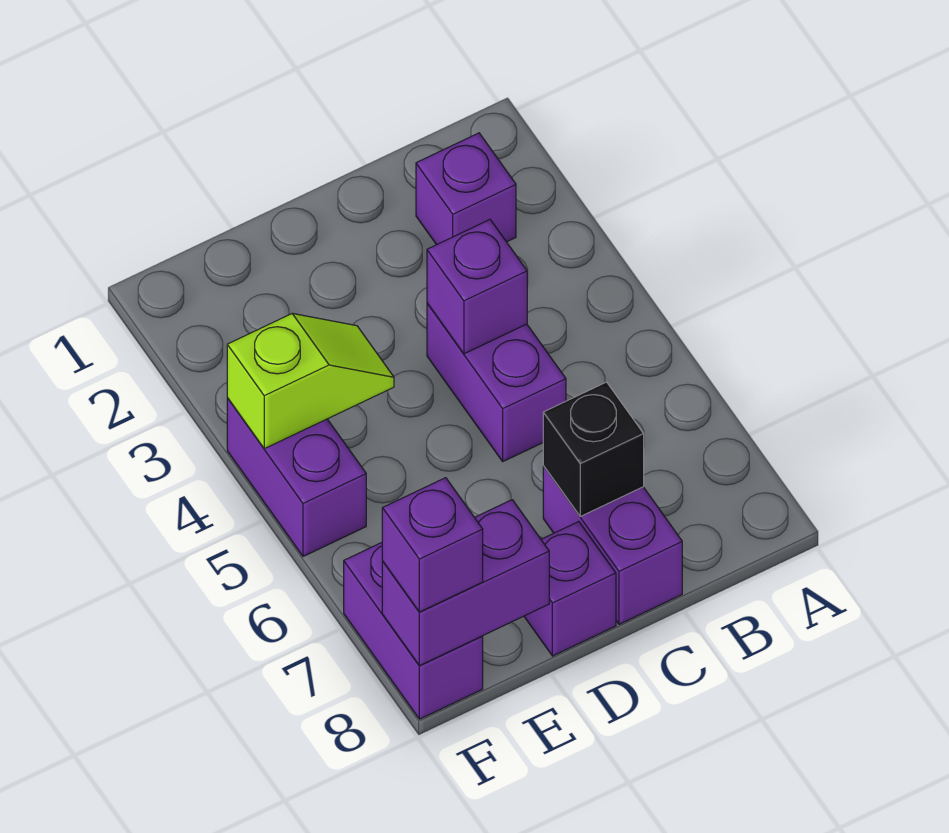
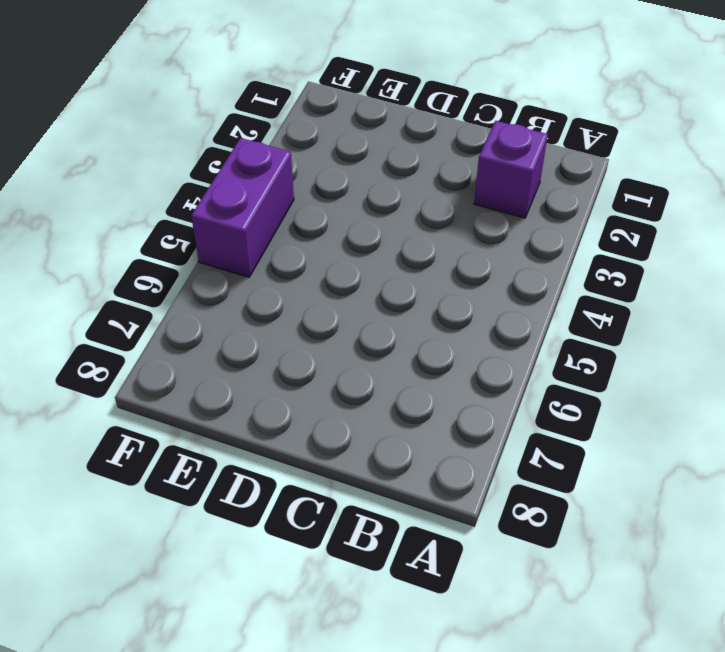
none -> purple 1x2 brick [427,303,566,461]
none -> purple 1x2 brick [543,466,682,624]

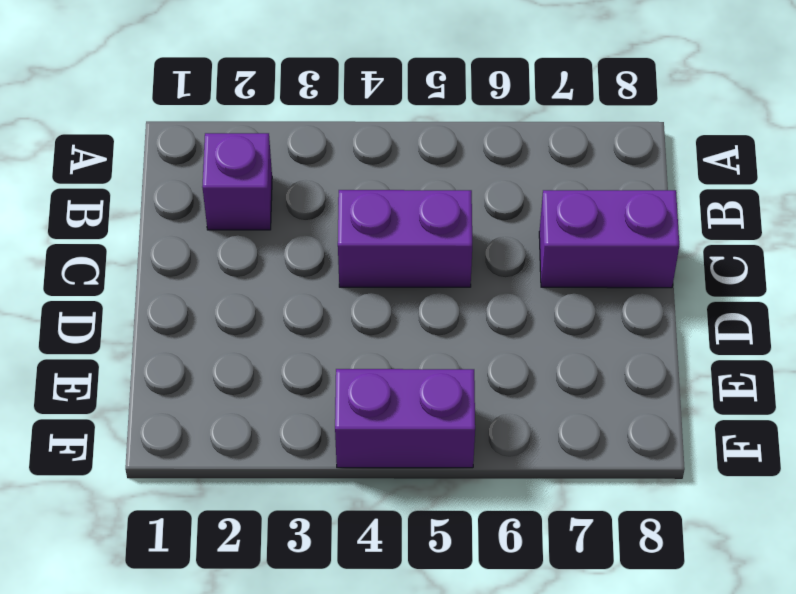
none -> purple 1x1 brick [524,522,616,656]
none -> purple 1x2 brick [344,543,483,719]

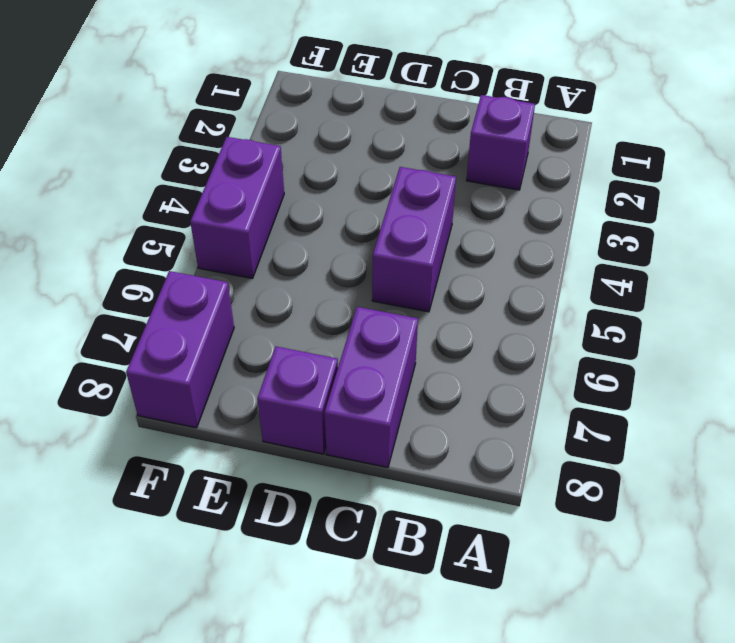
none -> purple 1x1 brick [427,220,527,354]
none -> black 1x1 brick [543,382,644,516]

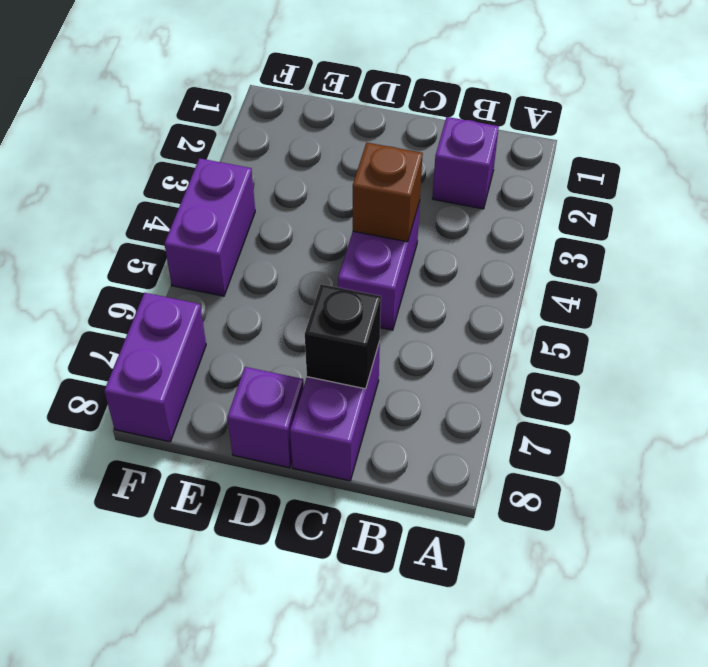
brown 1x1 brick [353,143,423,242] -> purple 1x1 brick [427,220,527,354]
none -> lime 1x2 slope [227,313,394,449]
none -> purple 1x2 brick [382,500,549,666]

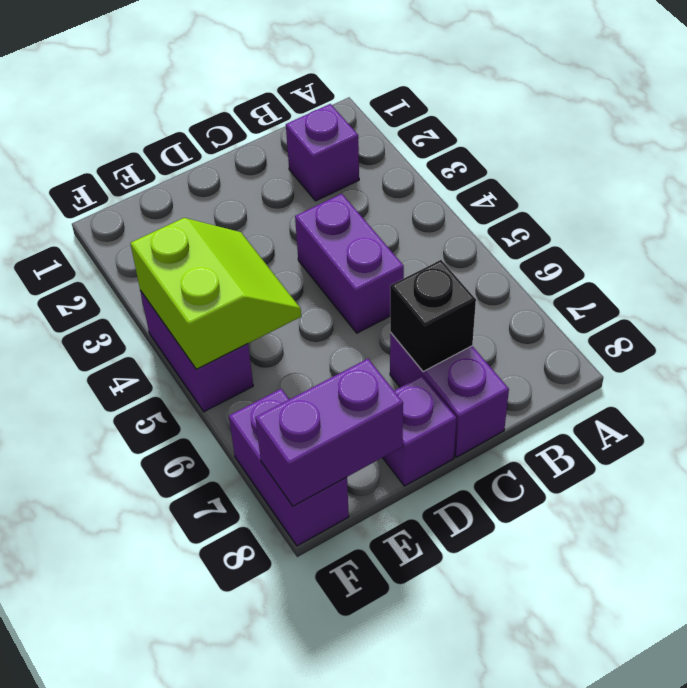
lime 2x2 slope [130,218,301,369] -> lime 1x2 slope [227,313,394,449]
none -> purple 1x1 brick [427,220,527,354]
none -> purple 1x1 brick [382,478,483,612]

